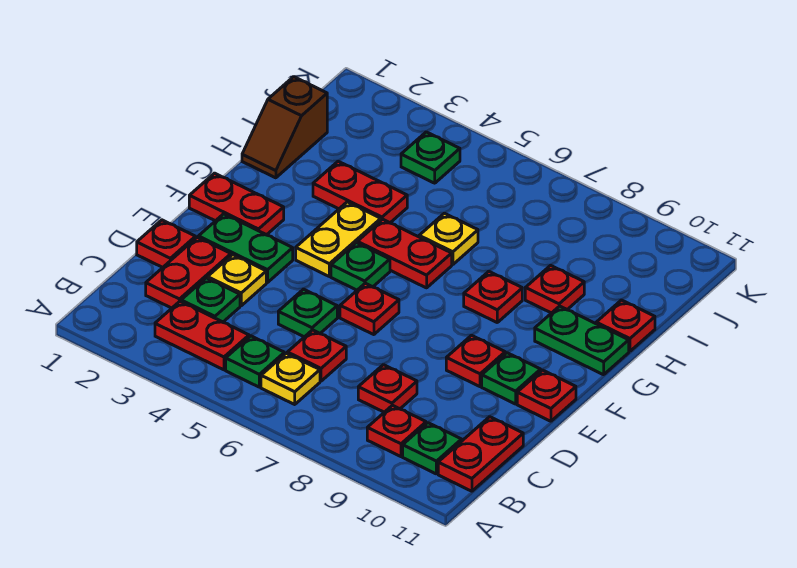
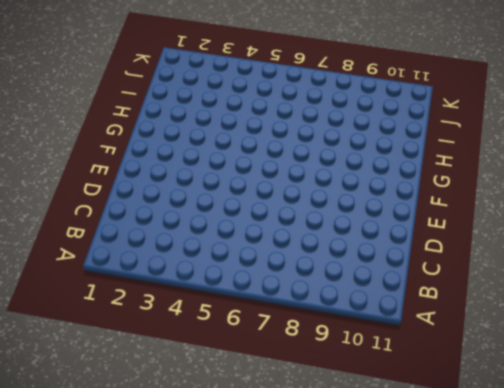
none -> red 1x2 plate [155,301,249,370]
none -> green 1x1 plate [226,336,284,387]
none -> yellow 1x1 plate [261,353,320,404]
none -> red 1x1 plate [367,405,426,457]

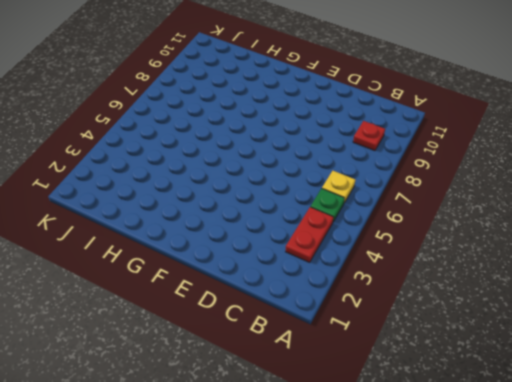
none -> green 1x1 plate [403,423,462,474]
none -> red 1x2 plate [438,417,523,491]
none -> red 1x2 plate [146,237,231,308]
none -> green 1x1 plate [181,278,240,322]

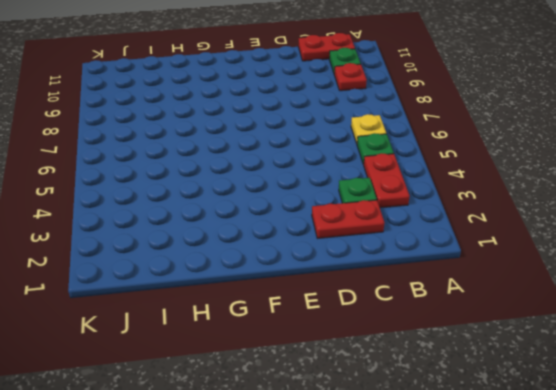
none -> red 1x1 plate [287,330,346,381]
none -> red 1x1 plate [358,365,417,412]
none -> red 1x1 plate [137,220,196,268]
none -> yellow 1x1 plate [208,255,266,306]

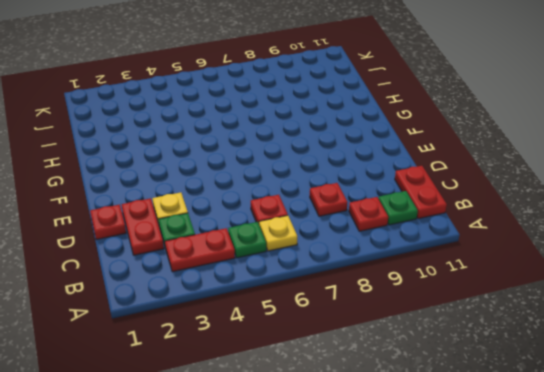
none -> green 1x1 plate [278,289,337,337]
none -> green 1x2 plate [198,214,293,283]
none -> red 1x1 plate [340,283,399,335]
none -> red 1x1 plate [446,335,505,387]

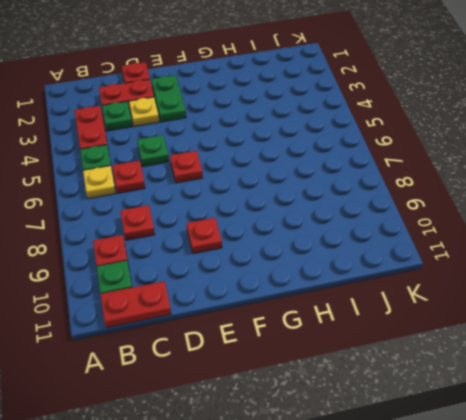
none -> green 1x1 plate [482,353,541,404]
none -> red 1x1 plate [517,370,576,421]
none -> red 1x2 plate [189,173,284,235]
none -> yellow 1x2 plate [296,202,381,276]

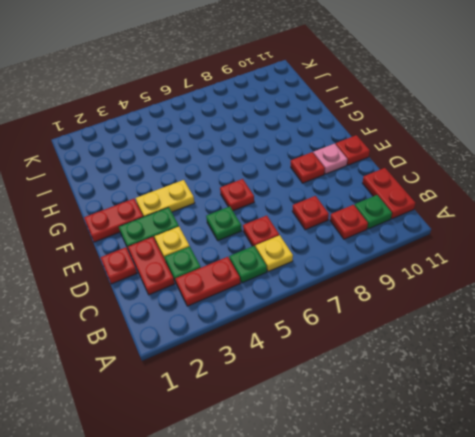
pink 1x1 plate [313,144,347,174] -> green 1x1 plate [482,353,541,404]
yellow 1x2 plate [136,180,195,217] -> yellow 1x2 plate turned to [296,202,381,276]
none -> green 1x1 plate [331,243,390,290]
none -> red 1x2 plate [357,219,452,288]
none -> red 1x1 plate [464,271,522,322]
none -> green 1x2 plate [535,306,629,375]

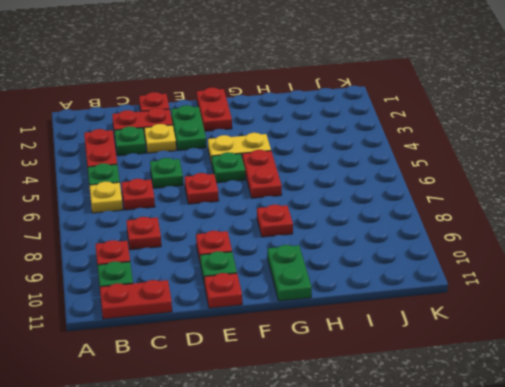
none -> brown 1x2 slope [242,77,327,178]
none -> red 1x2 plate [313,161,407,223]
none -> yellow 1x1 plate [419,213,478,265]
none -> red 1x1 plate [525,265,584,313]

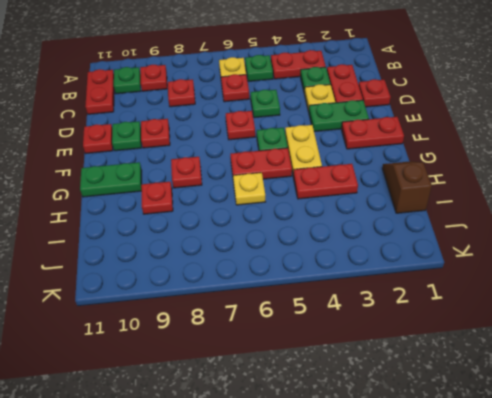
none -> red 1x1 plate [596,300,655,351]
none -> green 1x1 plate [401,132,460,183]

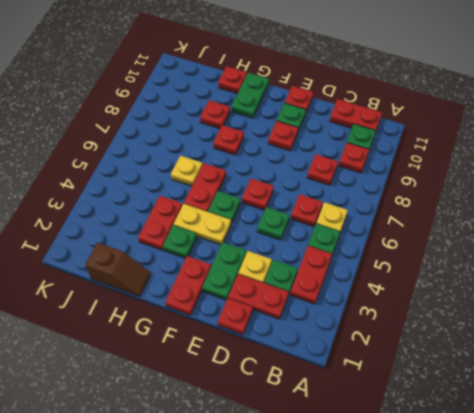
green 1x1 plate [163,225,197,258] -> green 1x1 plate moved to [401,132,460,183]

